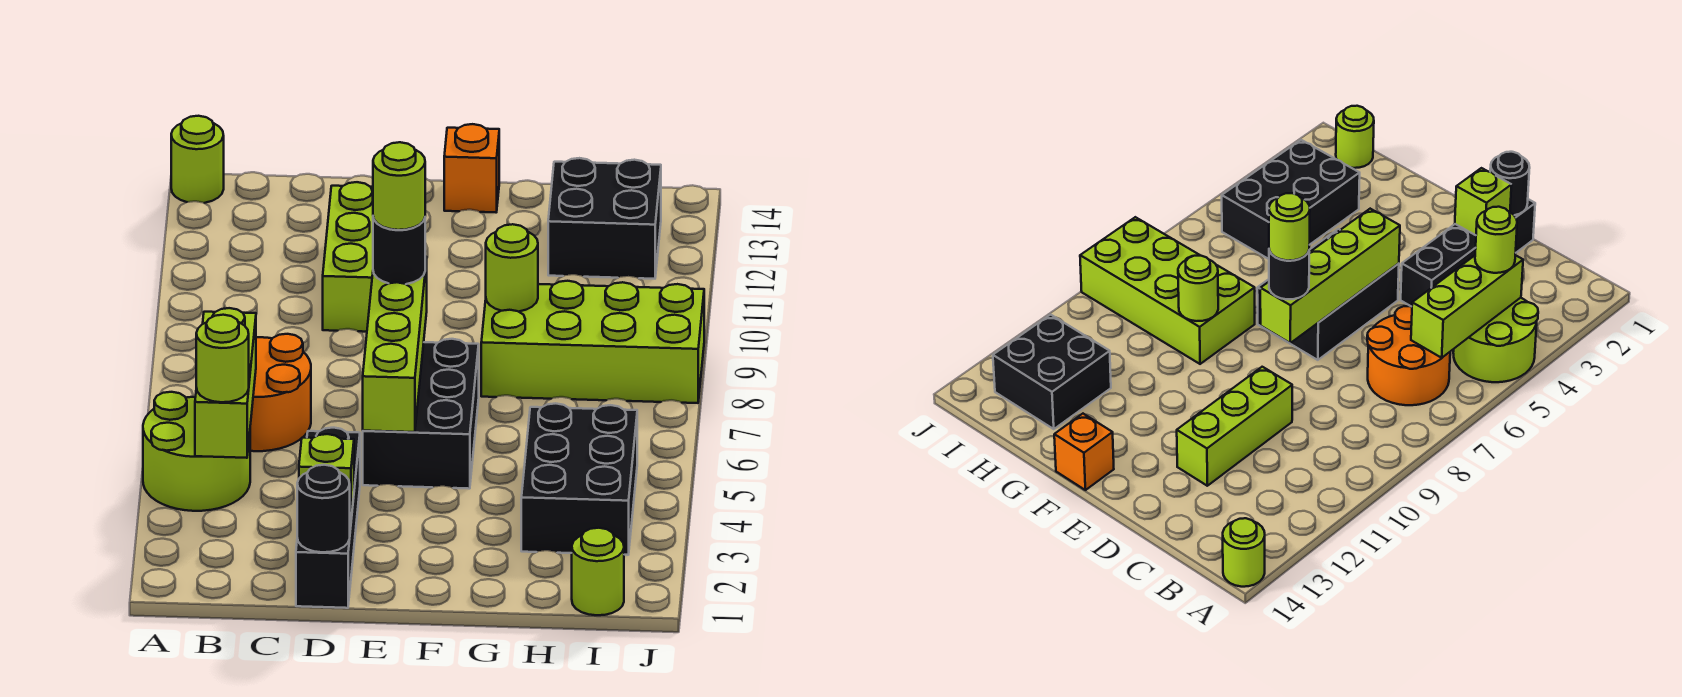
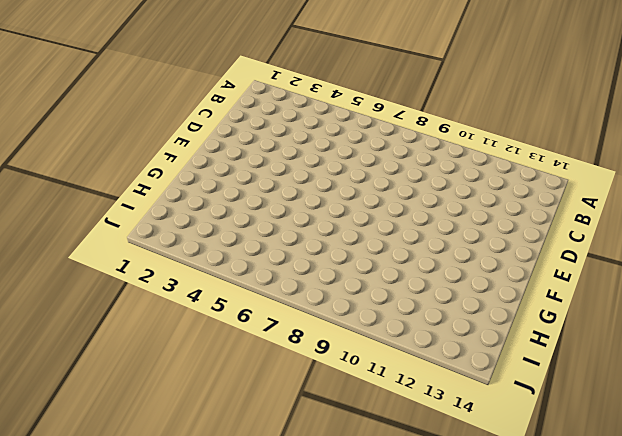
none -> lime 2x2 round brick [143,392,250,511]
none -> lime 1x1 round brick [171,116,224,203]
none -> orange 2x2 round brick [250,334,311,451]

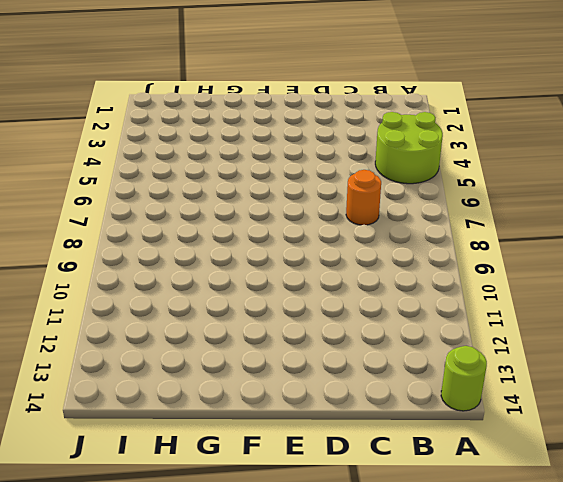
orange 1x1 round brick [346,170,381,225] -> orange 2x2 round brick [250,334,311,451]
none -> black 1x4 brick [296,428,360,608]
none -> lime 1x3 brick [323,182,373,332]
none -> black 2x3 brick [363,339,479,489]

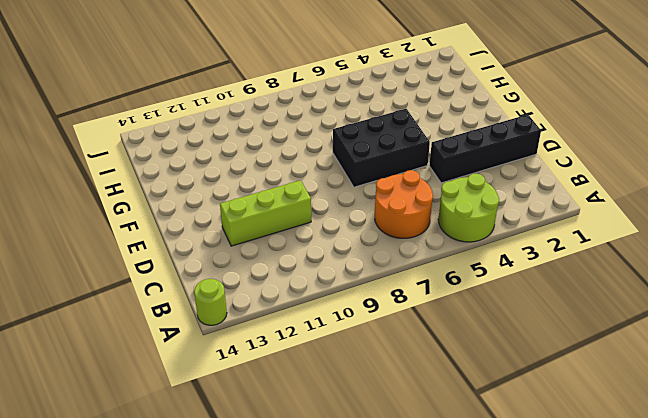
none -> orange 1x1 brick [444,124,499,212]
none -> lime 2x4 brick [481,281,704,403]
none -> black 2x3 brick [521,403,637,555]

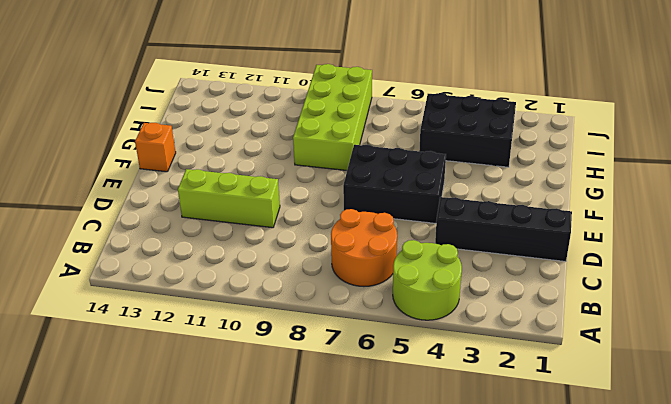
none -> lime 1x1 round brick [171,116,224,203]
none -> black 2x2 brick [548,158,661,279]
none -> lime 1x1 round brick [572,528,624,615]

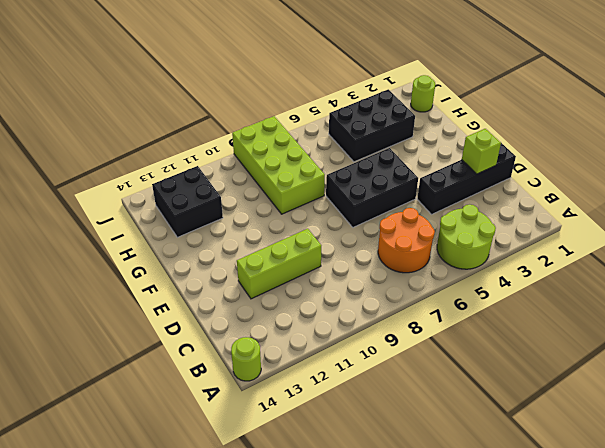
none -> orange 1x1 brick [444,124,499,212]
none -> lime 1x3 brick [195,308,256,458]
none -> black 1x1 round brick [297,465,350,552]

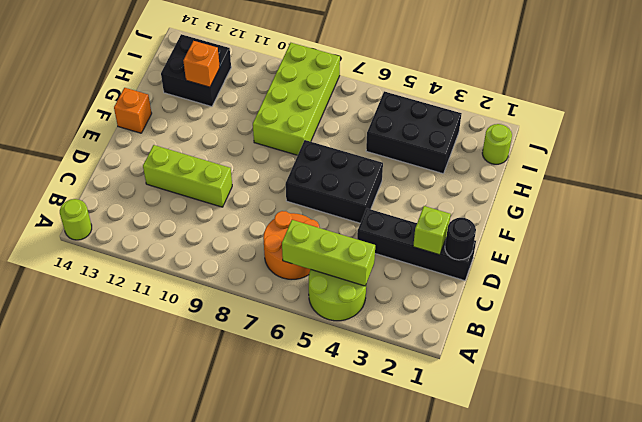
orange 1x1 brick [183,41,220,87] -> none
none -> lime 1x4 brick [363,257,427,432]
none -> lime 1x1 round brick [486,224,538,312]
none -> lime 1x1 round brick [196,315,249,402]

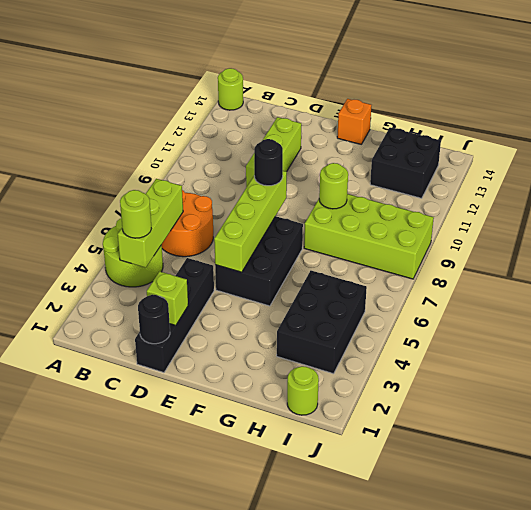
none -> lime 1x1 round brick [373,142,425,230]

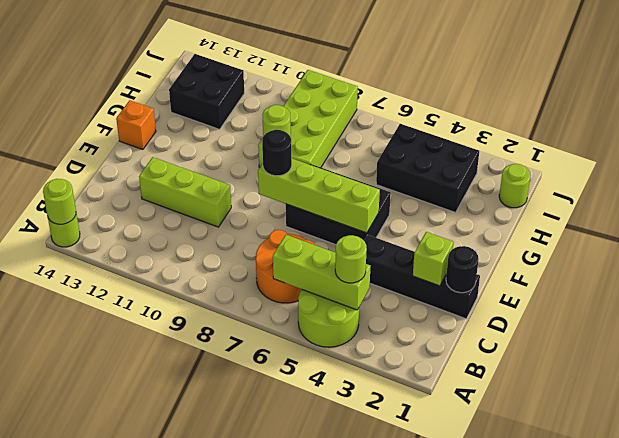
lime 1x1 round brick [43,179,76,224] -> lime 1x1 round brick moved to [373,142,425,230]

